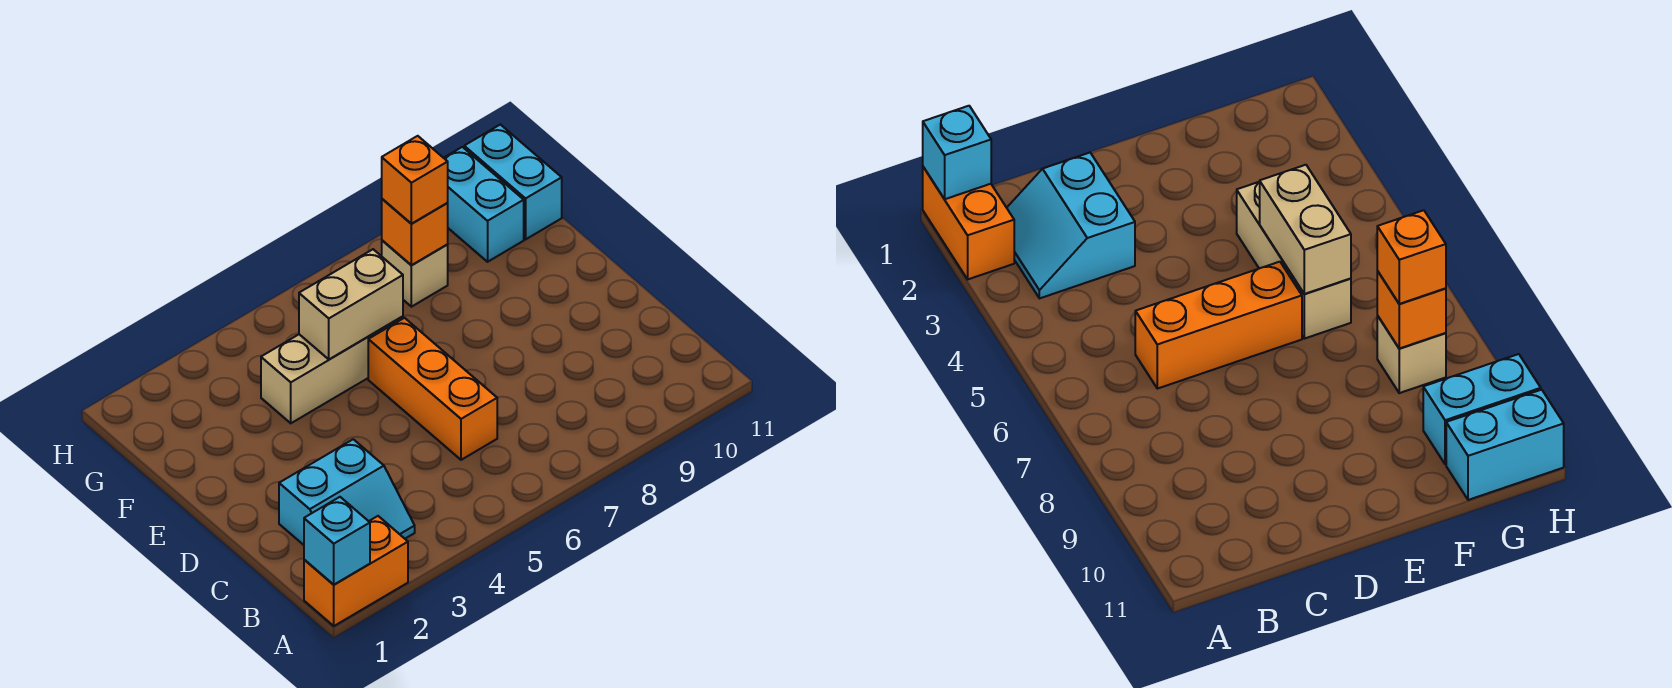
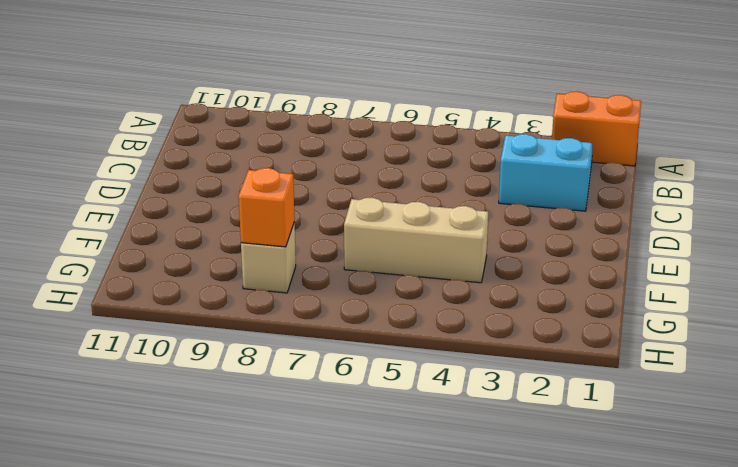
none -> orange 1x3 brick [368,318,497,460]
none -> cyan 1x2 brick [444,147,524,262]

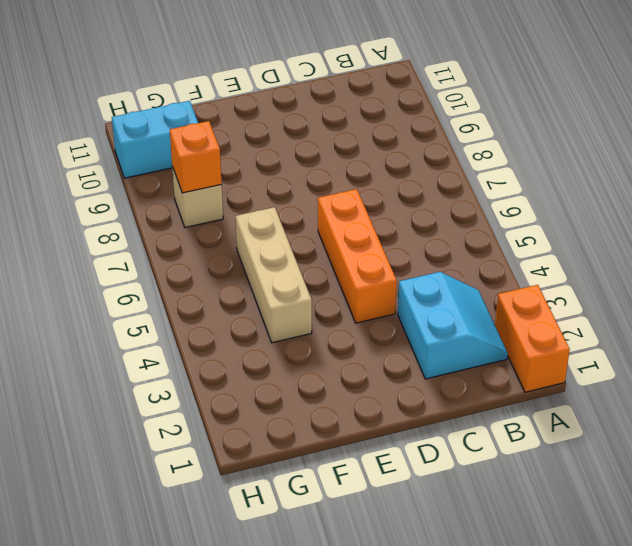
orange 1x3 brick [318,189,397,323] -> orange 1x3 brick turned to [368,318,497,460]
none -> cyan 1x2 brick [464,125,562,239]
none -> cyan 1x1 brick [304,497,370,585]

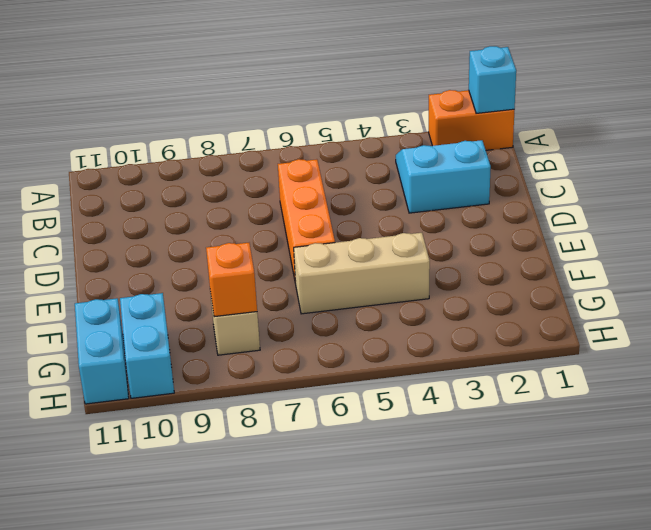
none -> tan 1x2 brick [299,249,403,359]
none -> orange 1x1 brick [382,136,448,224]

